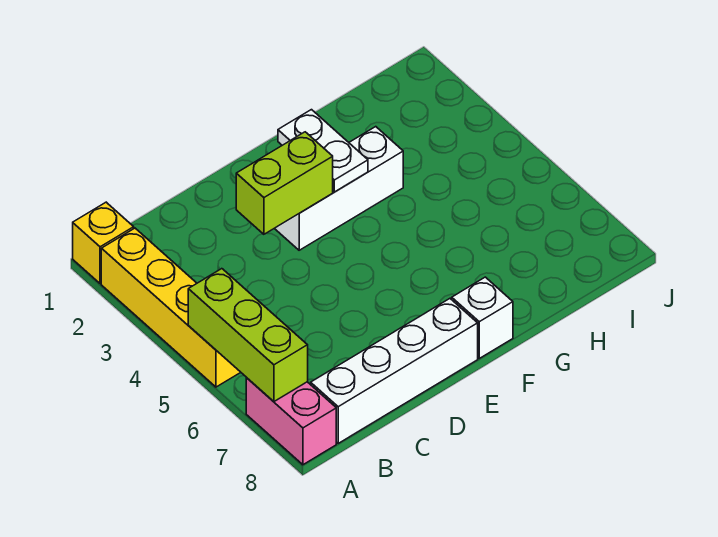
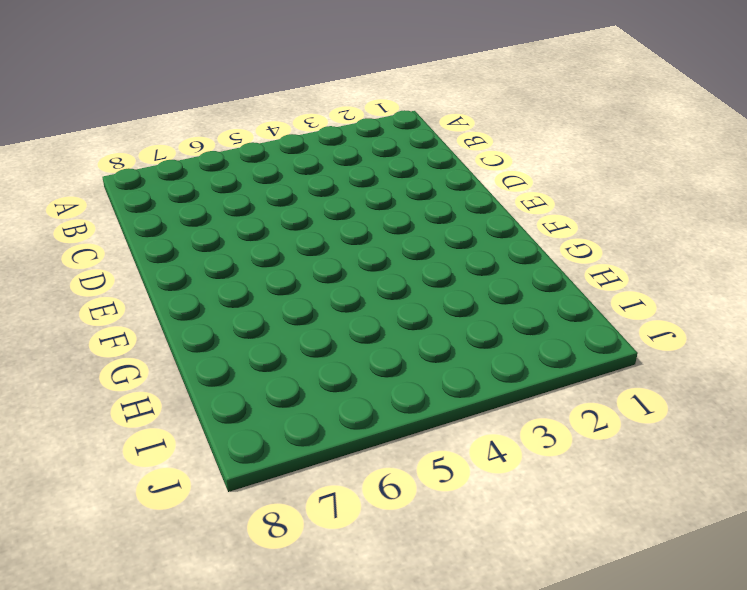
none -> yellow 1x1 brick [73,202,134,284]
none -> yellow 1x4 brick [101,228,241,387]

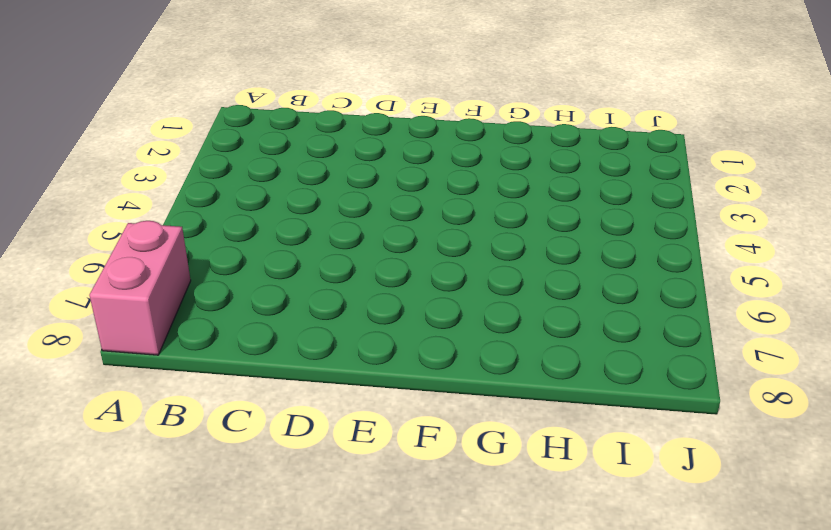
none -> yellow 1x1 brick [73,202,134,284]
none -> yellow 1x4 brick [101,228,241,387]

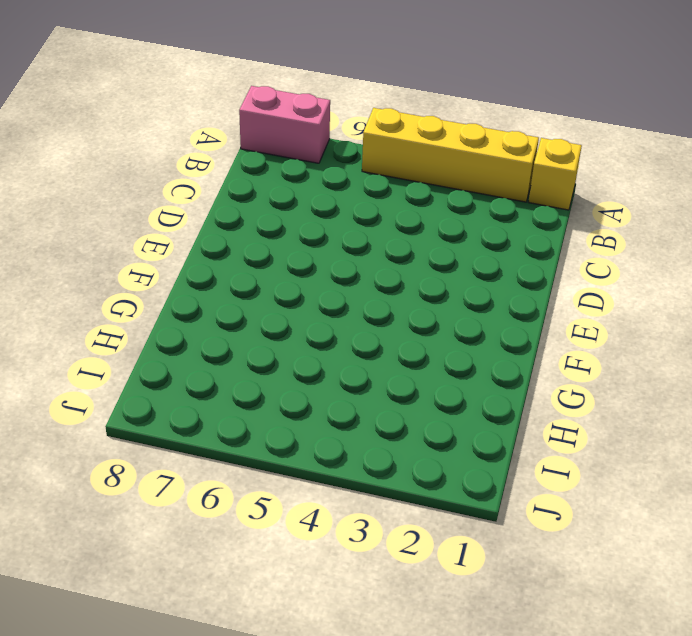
none -> white 1x4 brick [311,299,478,443]
none -> white 1x3 brick [274,127,403,250]

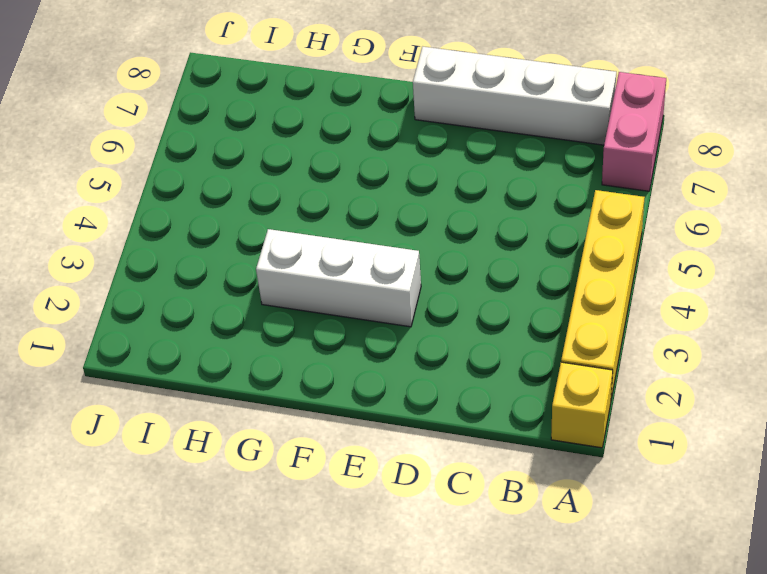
none -> white 1x1 brick [452,277,513,358]
none -> lime 1x3 brick [188,269,308,401]

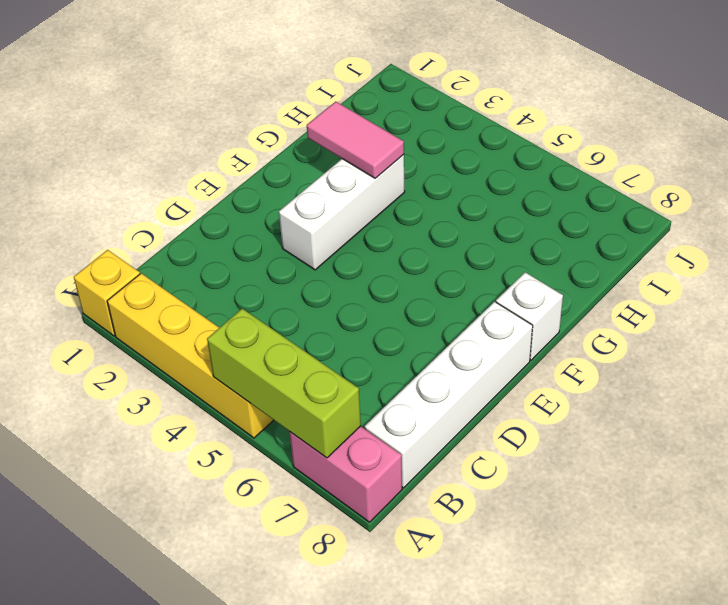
pink 1x2 tile [307,102,404,178] -> none
none -> lime 1x2 brick [236,132,333,234]
none -> white 1x2 plate [278,110,368,192]

